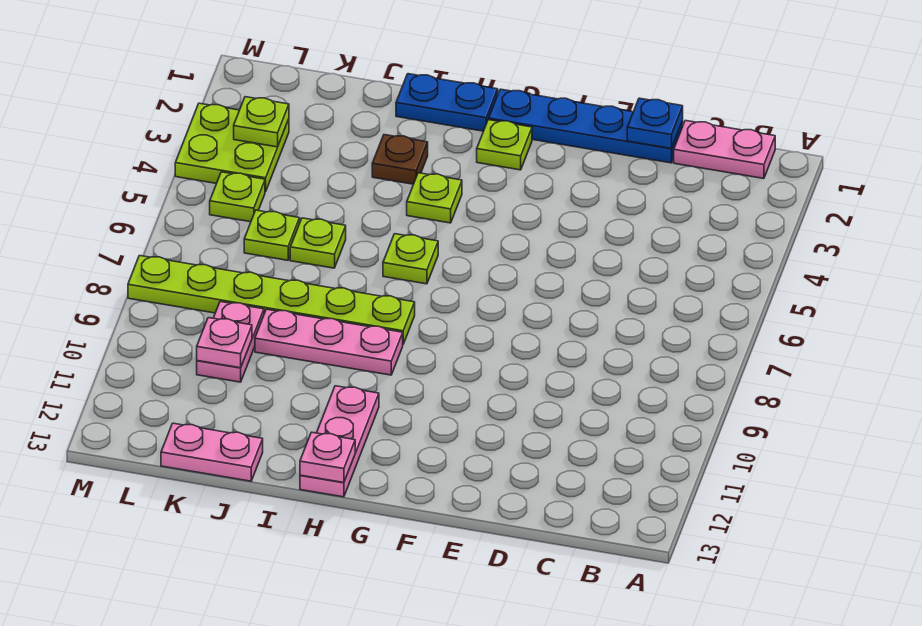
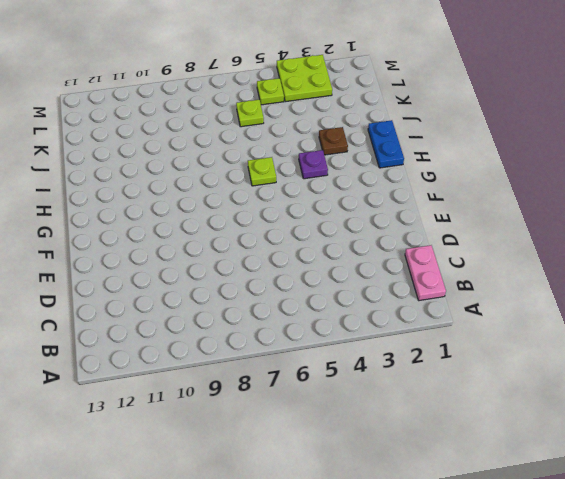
purple 1x1 plate [299,150,328,179] -> lime 1x1 plate [407,173,462,223]
none -> blue 1x4 plate [489,89,683,163]
none -> lime 1x1 plate [477,120,532,170]
none -> lime 1x6 plate [128,256,415,344]

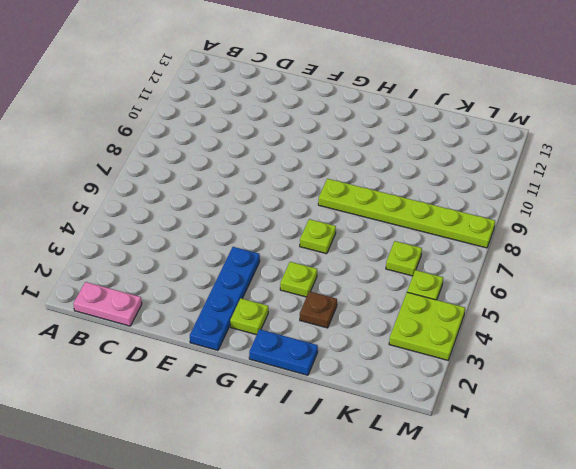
blue 1x4 plate [190,247,260,350] -> blue 1x4 plate turned to [489,89,683,163]
none -> pink 1x3 plate [255,309,403,375]
none -> pink 1x3 plate [300,386,379,497]
none -> lime 1x1 plate [290,218,346,268]

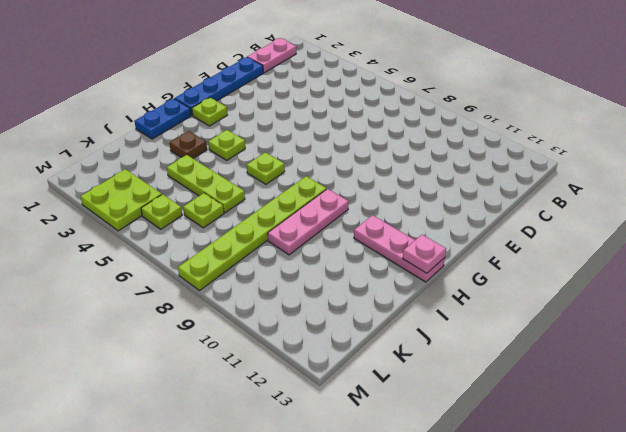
lime 1x3 plate [167,155,245,213] -> lime 1x1 plate [290,218,346,268]
none -> pink 1x2 plate [161,423,263,481]
none -> pink 1x2 plate [197,302,264,382]
none -> blue 1x1 plate [627,98,683,149]

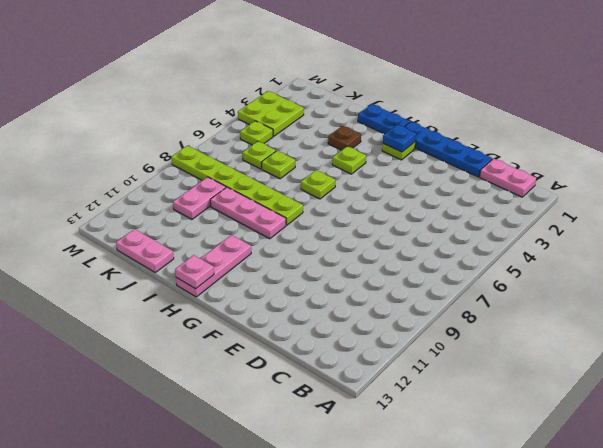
blue 1x1 plate [383,125,416,152] -> blue 1x1 plate moved to [627,98,683,149]
none -> pink 1x1 plate [197,318,252,368]
none -> lime 1x1 plate [234,97,289,147]

